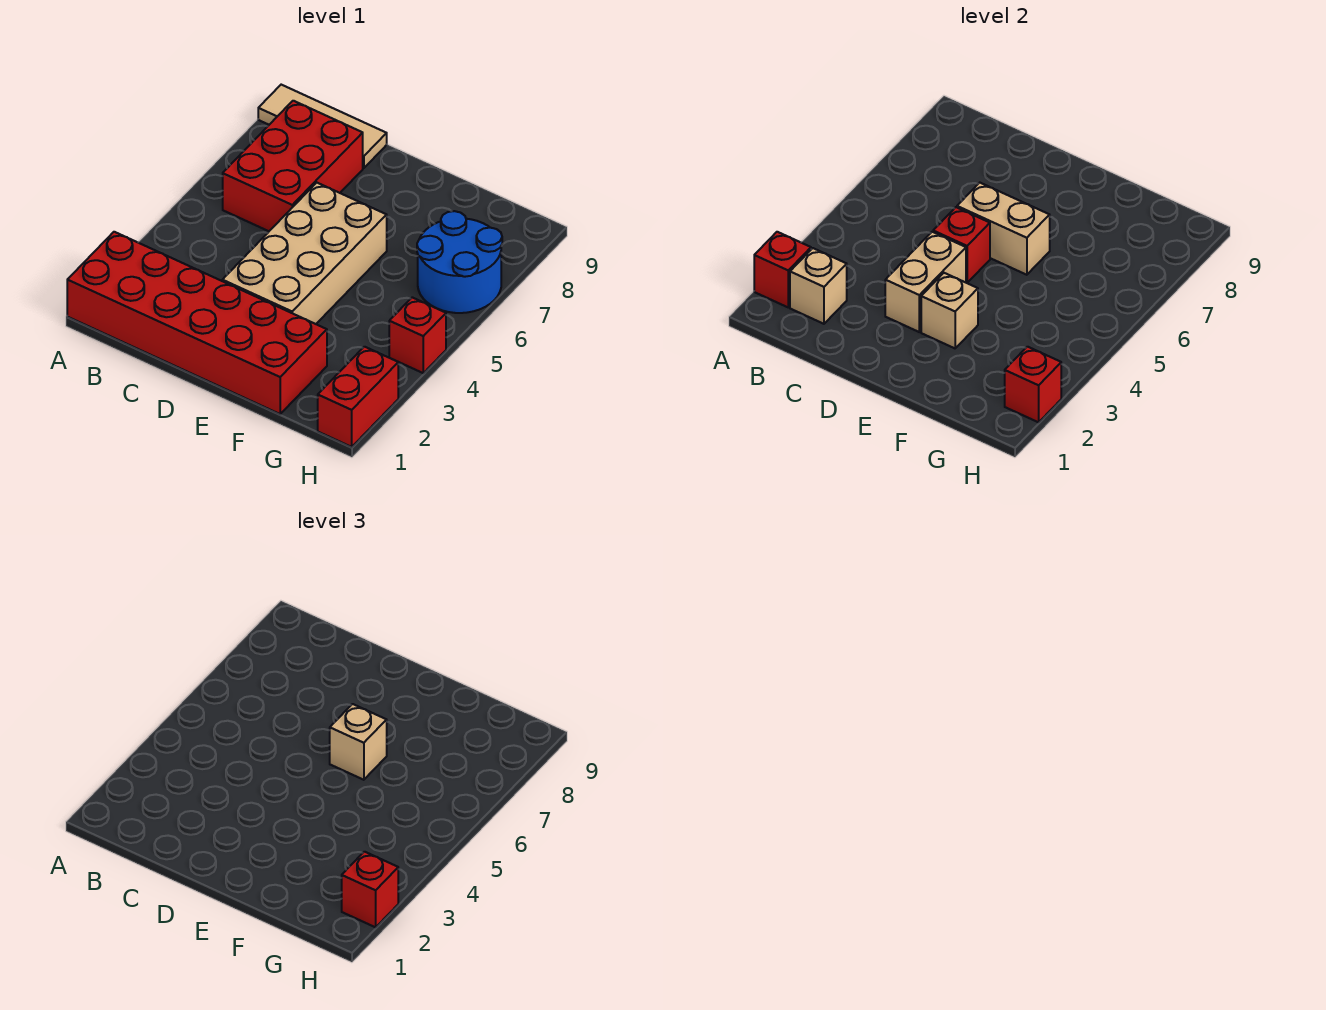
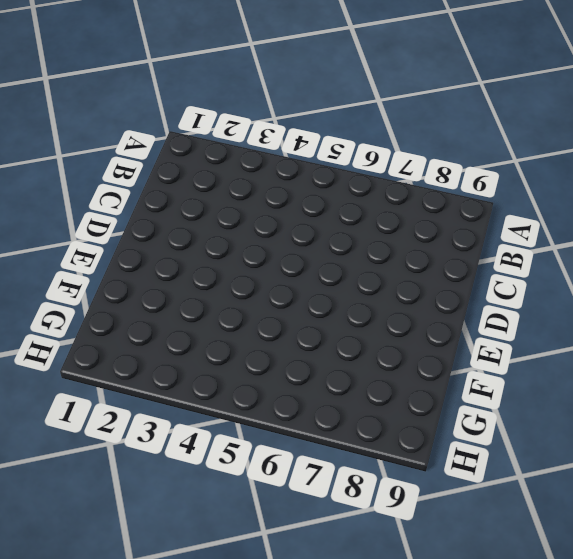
none -> red 2x6 brick [67,232,327,414]
none -> tan 1x3 tile [258,85,387,168]
none -> red 2x3 brick [223,101,363,231]

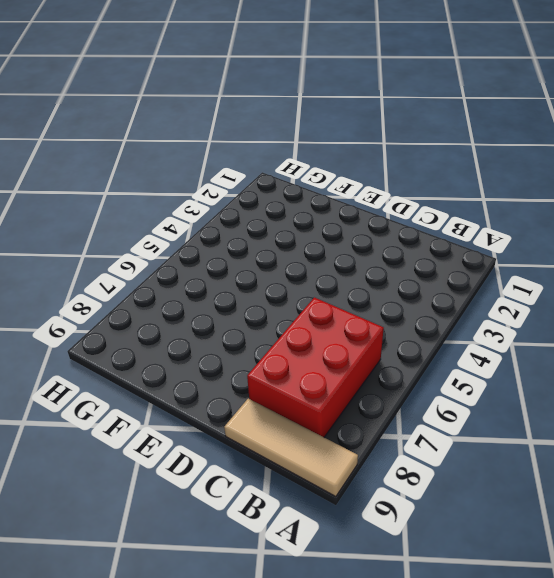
none -> red 2x6 brick [67,232,327,414]
none -> tan 2x4 brick [222,183,387,324]
none -> blue 2x2 round brick [417,211,502,313]

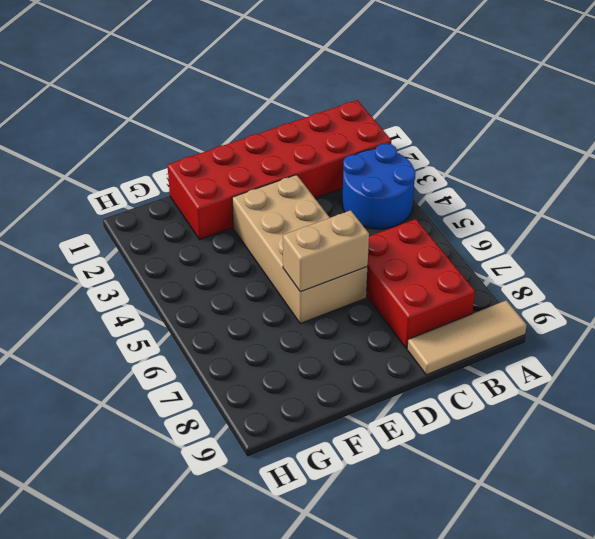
blue 2x2 round brick [342,143,416,229] -> blue 2x2 round brick moved to [417,211,502,313]
none -> red 1x2 brick [318,347,398,447]
none -> red 1x1 brick [389,297,446,373]
none -> red 1x1 brick [754,232,811,307]

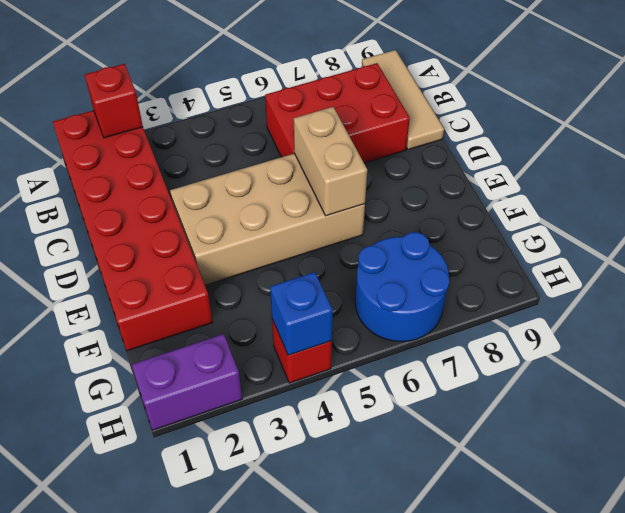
purple 1x2 brick [132,334,242,430] -> red 1x2 brick [318,347,398,447]
blue 1x1 brick [270,272,333,355] -> none
none -> tan 1x1 brick [790,248,847,324]
none -> tan 1x2 brick [885,232,966,332]
none -> red 1x1 brick [933,207,990,283]

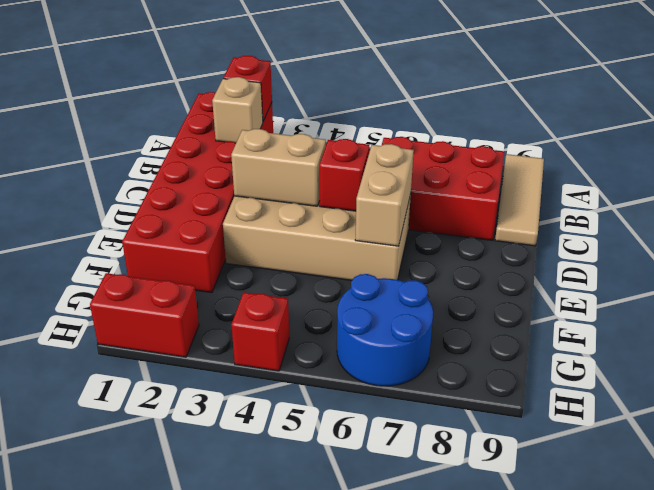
none -> tan 1x1 brick [921,273,978,348]
none -> red 1x1 brick [1005,347,1061,422]
none -> tan 1x1 brick [330,704,387,780]

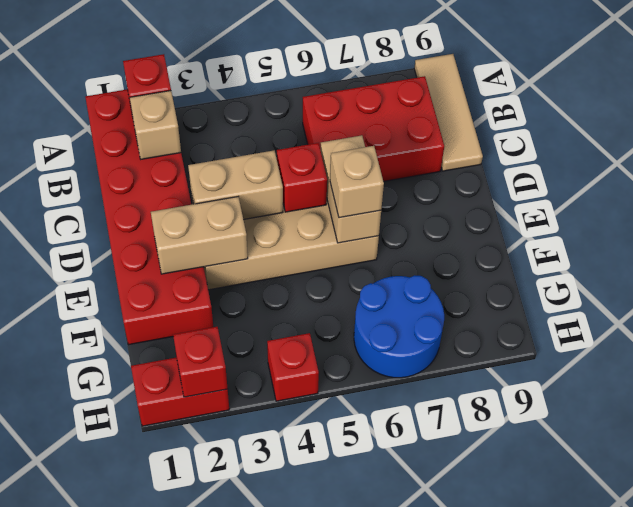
tan 1x2 brick [151,197,248,274] -> tan 1x1 brick [921,273,978,348]
none -> red 1x1 brick [342,852,398,927]

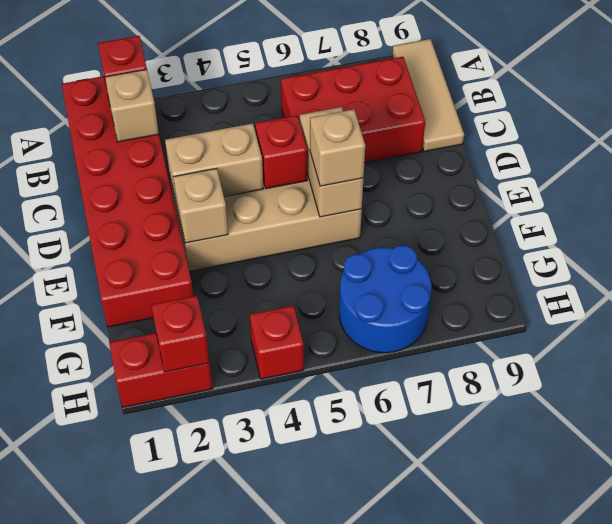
none -> red 1x1 brick [342,852,398,927]

